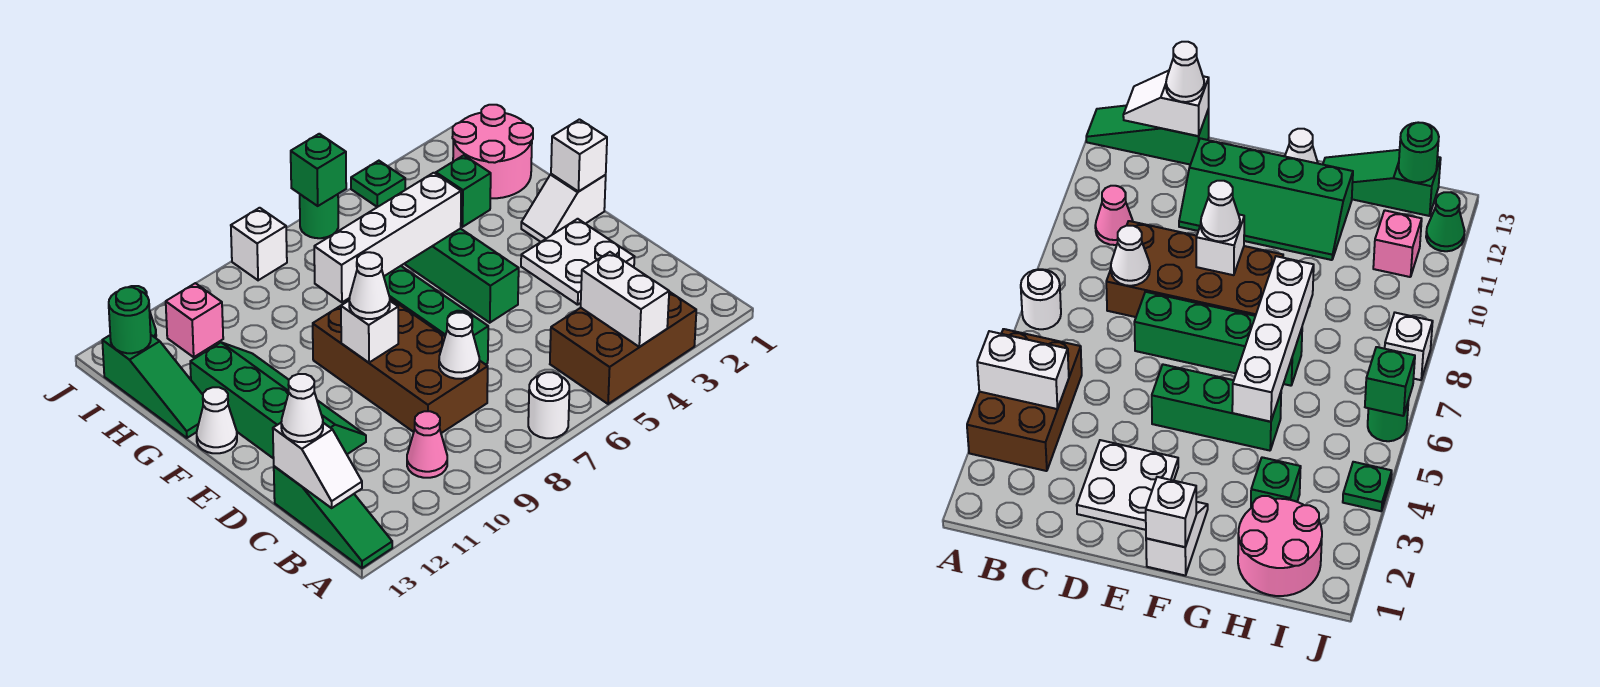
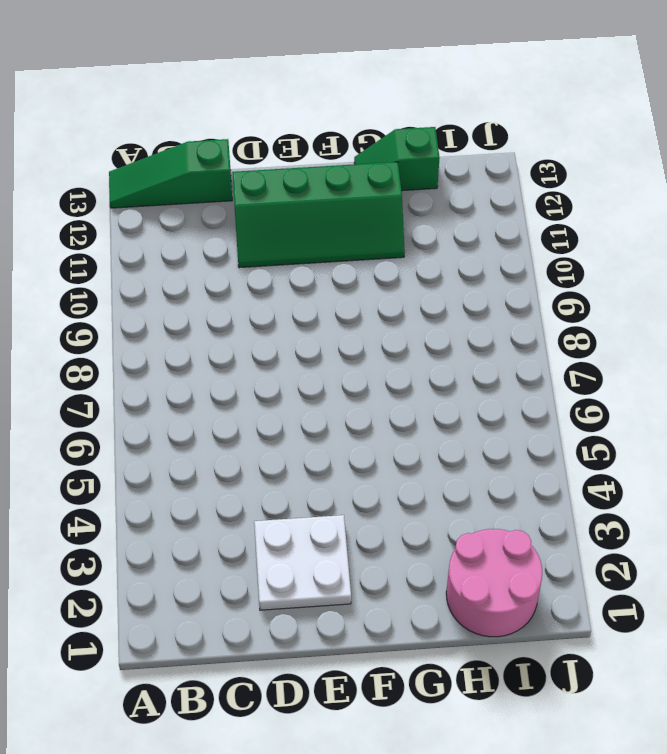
green 1x2 slope [354,127,440,191] -> green 1x3 slope [102,335,203,438]
none -> brown 2x3 brick [550,292,696,404]
none -> white 1x1 round brick [528,372,569,438]
none -> pink 1x1 cone [407,411,447,478]

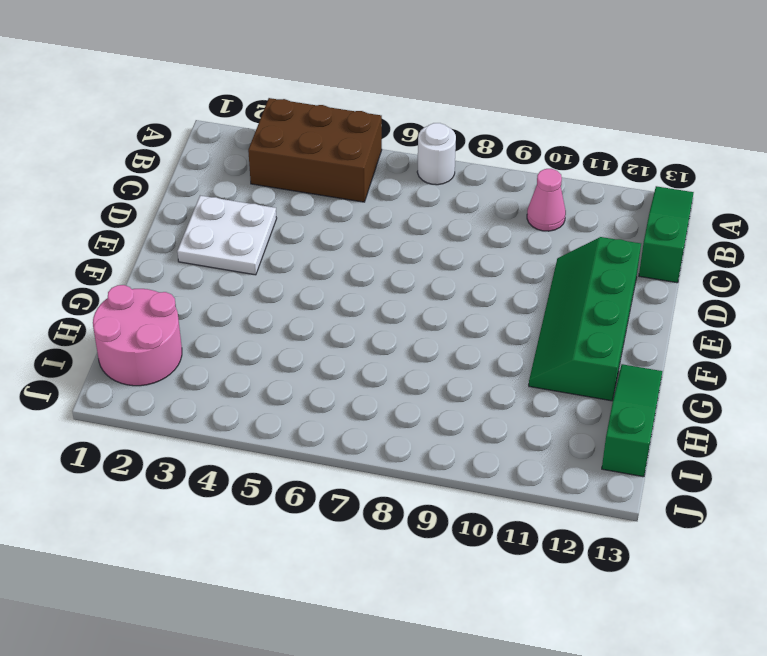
none -> brown 2x4 brick [313,298,488,433]
none -> green 1x4 brick [346,266,488,365]
none -> green 1x3 brick [405,229,519,323]

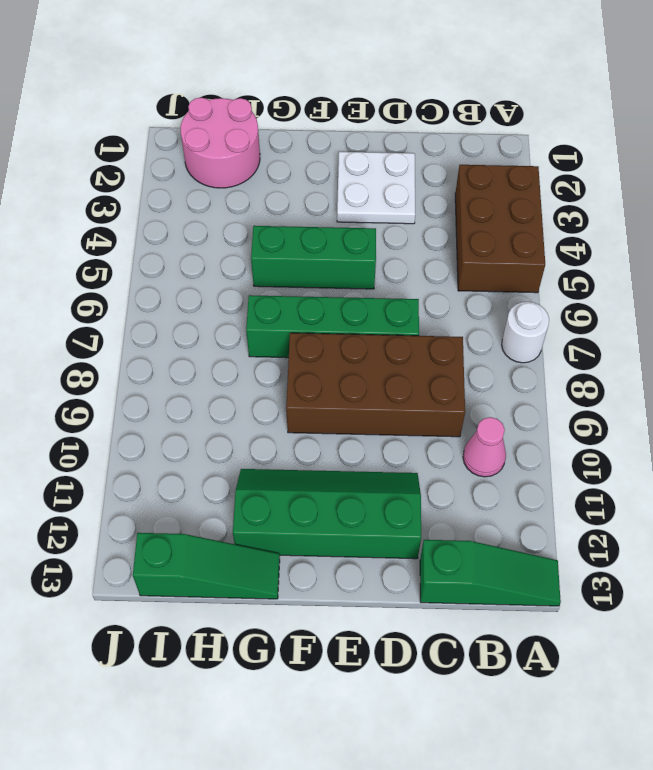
none -> white 1x2 slope [521,174,606,242]
none -> white 1x1 cone [197,387,237,453]
none -> green 1x1 brick [436,155,491,227]

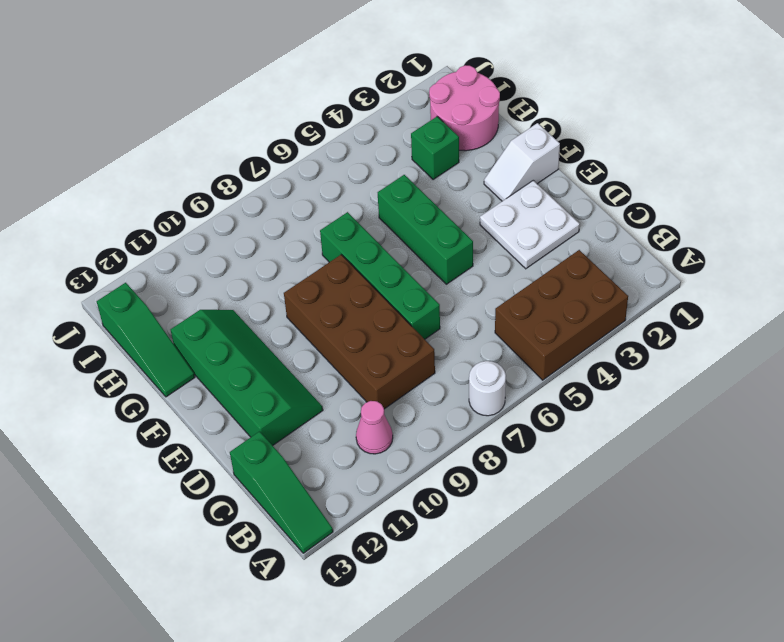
none -> white 1x1 cone [197,387,237,453]
none -> pink 1x1 brick [166,283,223,357]
none -> green 1x1 plate [351,161,405,207]

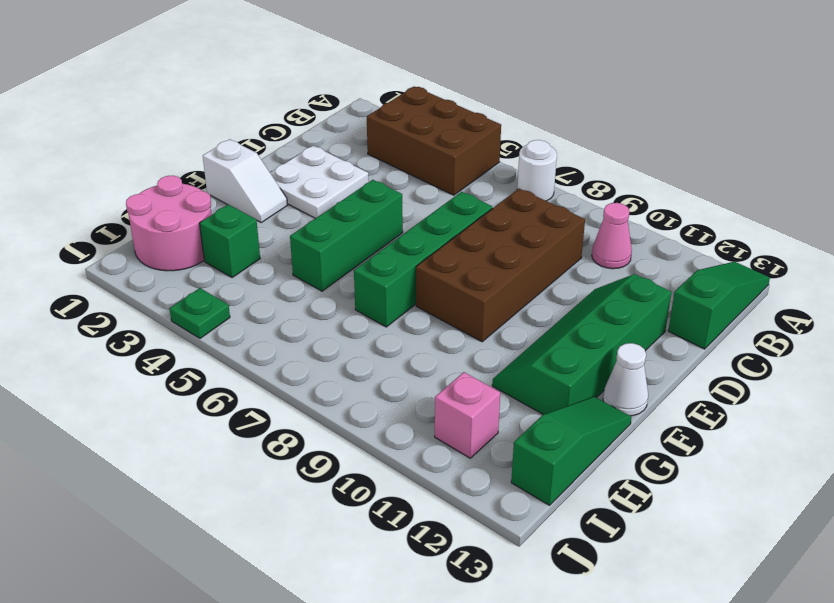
none -> green 1x1 round brick [300,194,338,238]
none -> white 1x1 brick [231,208,287,280]
none -> green 1x1 cone [1426,192,1465,251]

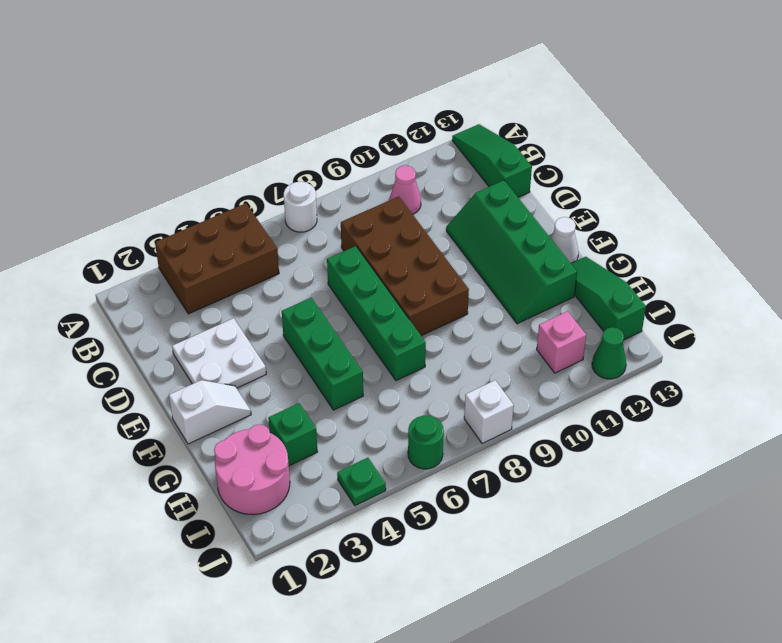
none -> white 1x2 brick [581,252,669,347]
none -> white 1x2 slope [273,423,362,508]
none -> white 1x1 cone [439,313,479,379]

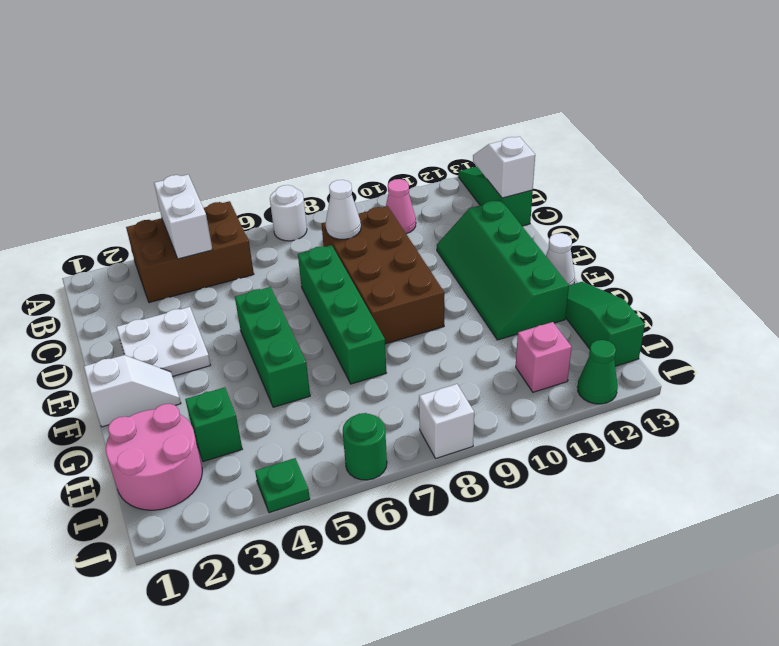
none -> white 1x1 brick [341,301,398,363]
none -> white 1x1 brick [551,119,607,191]
none -> white 1x4 brick [314,173,461,302]

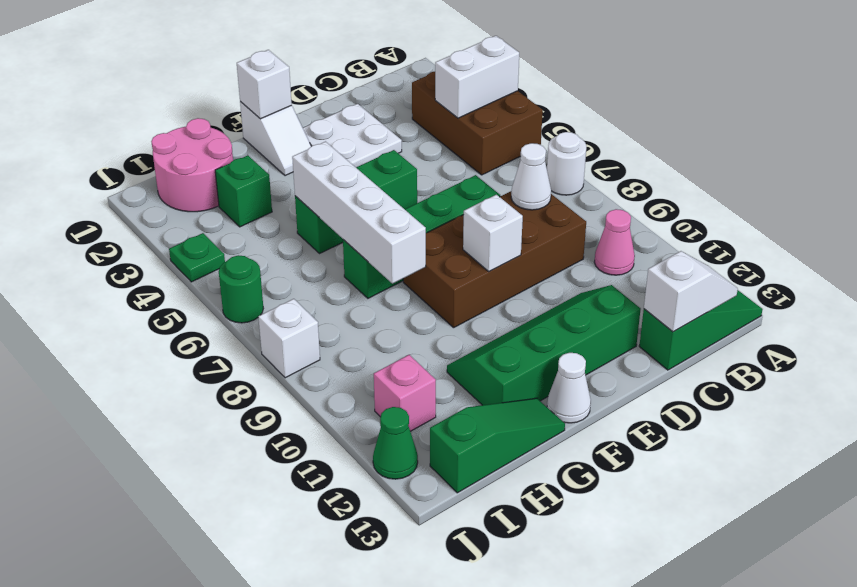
none -> green 1x1 round brick [109,287,151,353]
none -> green 1x1 brick [291,134,346,206]
none -> white 1x1 cone [281,374,323,442]

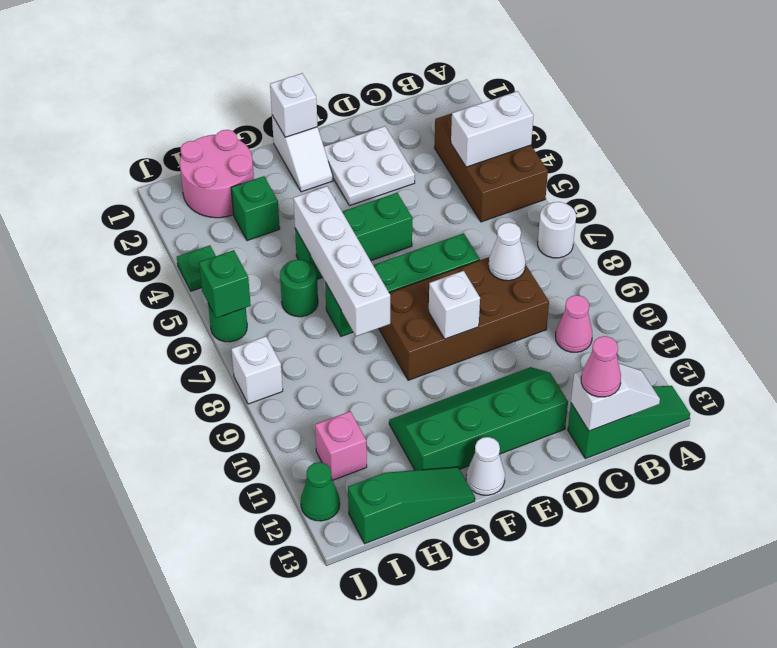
pink 1x1 cone [581,336,621,397] -> white 1x1 cone [281,374,323,442]
green 1x1 round brick [280,260,318,317] -> green 1x1 round brick moved to [109,287,151,353]
none -> white 1x1 cone [349,252,390,319]

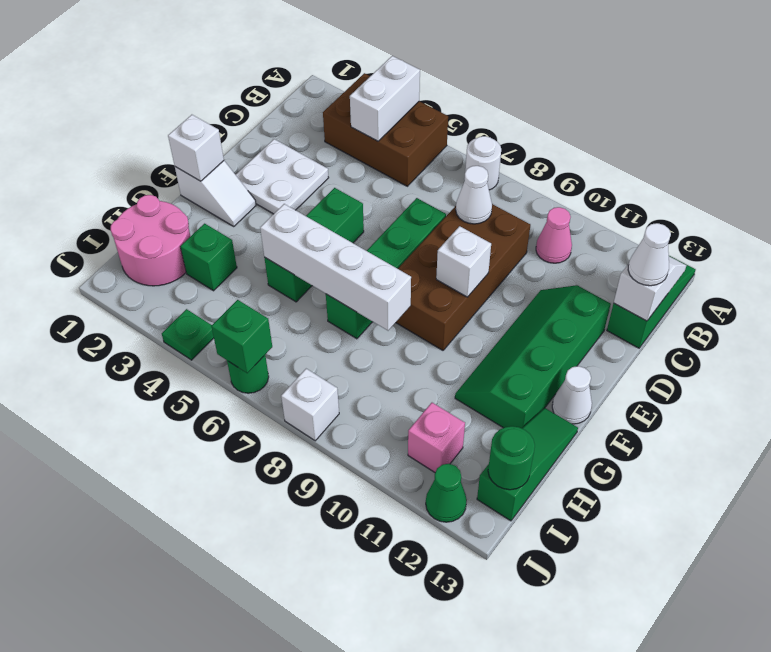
none -> white 1x1 cone [349,252,390,319]

